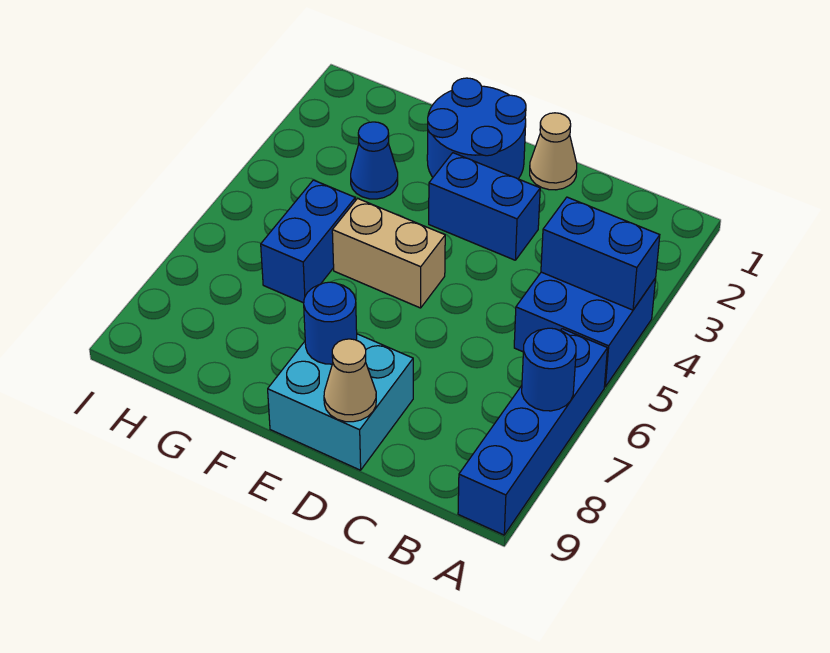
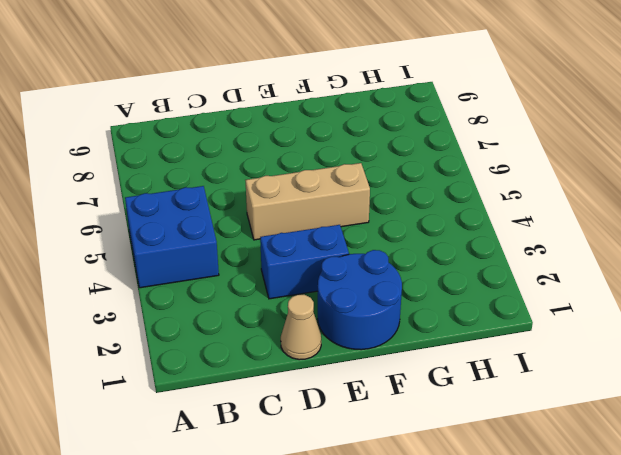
tan 1x3 brick [246,163,370,240] -> tan 1x2 brick [332,199,445,308]
none -> blue 1x4 brick [458,329,607,535]
none -> cyan 2x2 brick [268,334,413,470]
none -> blue 1x1 cone [351,122,398,199]

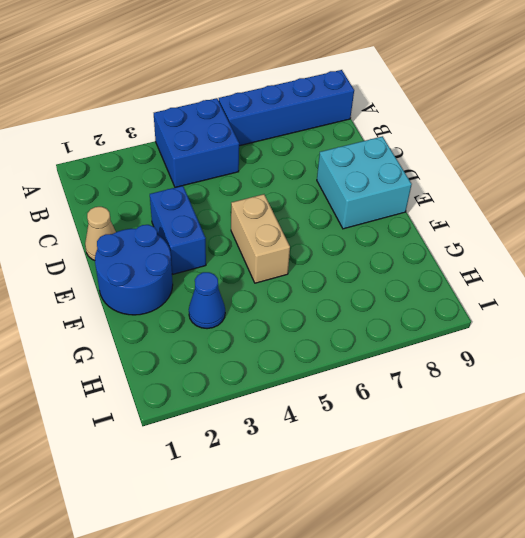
none -> blue 1x2 brick [261,180,355,303]
none -> blue 1x2 brick [541,197,660,310]
none -> blue 1x1 round brick [522,328,576,411]

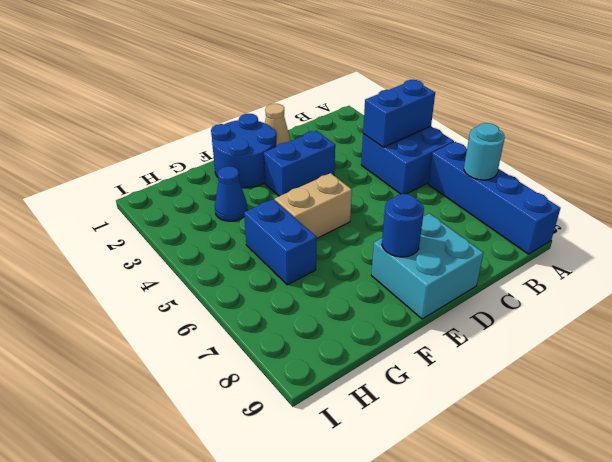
cyan 1x1 round brick [464,123,505,180] -> blue 1x1 round brick [522,328,576,411]
none -> tan 1x1 cone [324,339,376,422]

